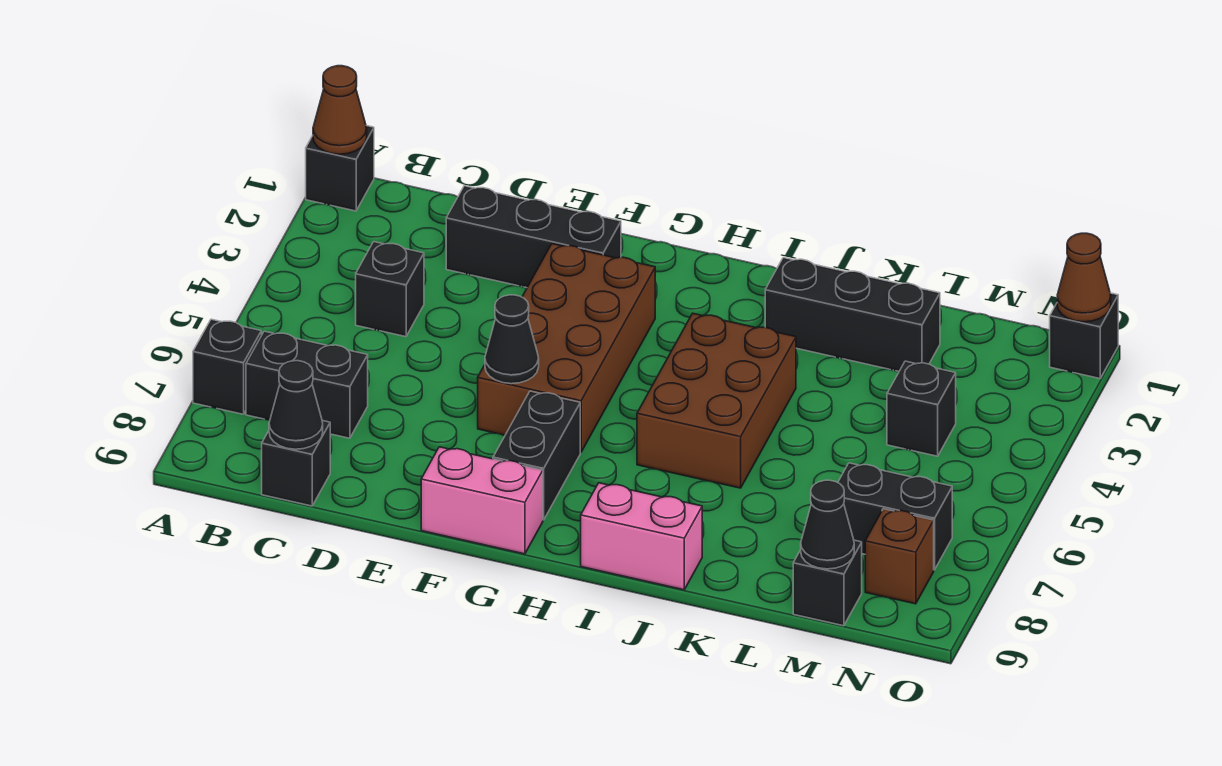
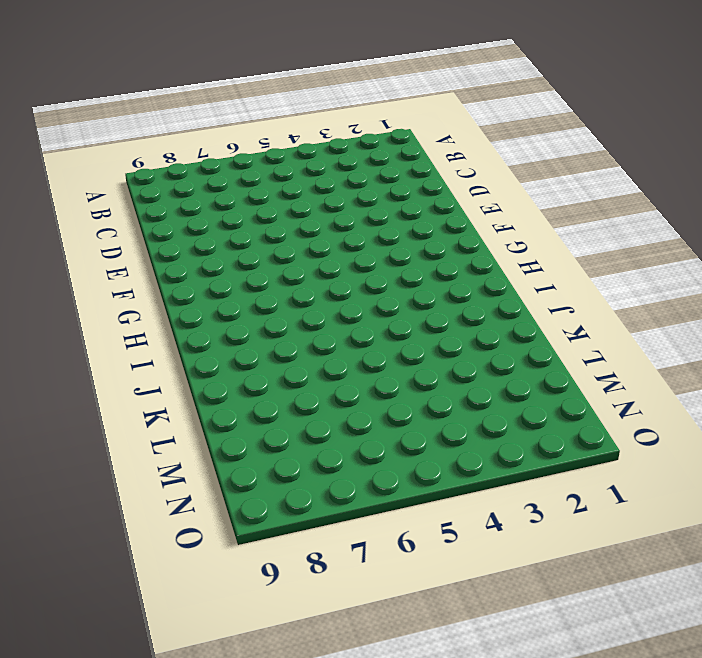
none -> black 1x1 brick [306,126,374,211]
none -> black 1x1 brick [193,319,261,414]
none -> black 1x2 brick [246,331,368,438]

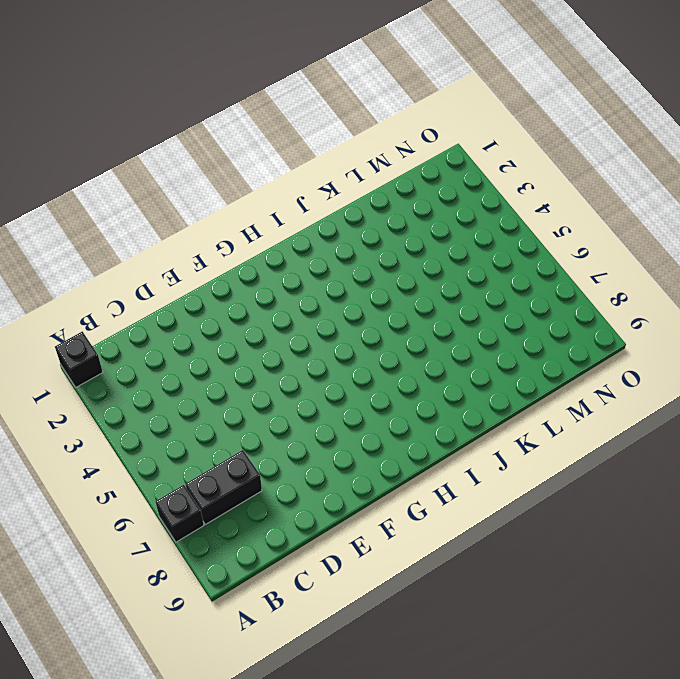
none -> black 1x1 brick [356,242,424,337]
none -> black 1x1 brick [262,421,330,506]
none -> black 1x3 brick [446,186,621,288]

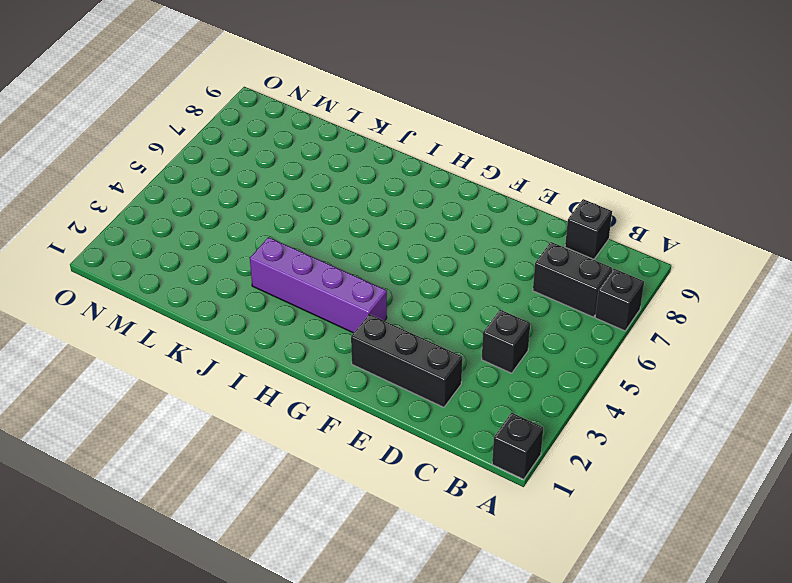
purple 1x4 brick [250,237,387,333] -> brown 2x4 brick [478,244,655,452]
none -> pink 1x2 brick [421,447,543,554]
none -> black 1x2 brick [493,391,580,520]
none -> brown 2x3 brick [637,313,796,488]

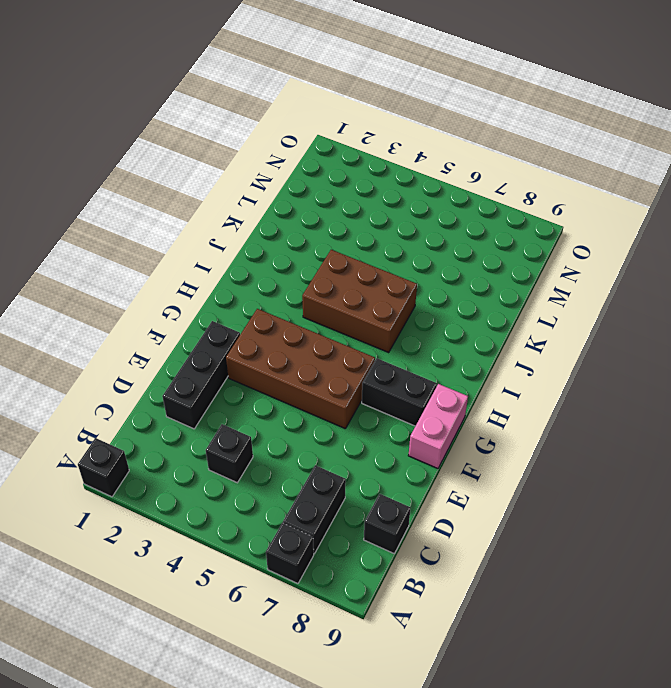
none -> pink 1x2 brick [581,483,702,590]
none -> black 1x3 brick [765,258,940,371]
none -> black 1x1 brick [887,361,956,456]

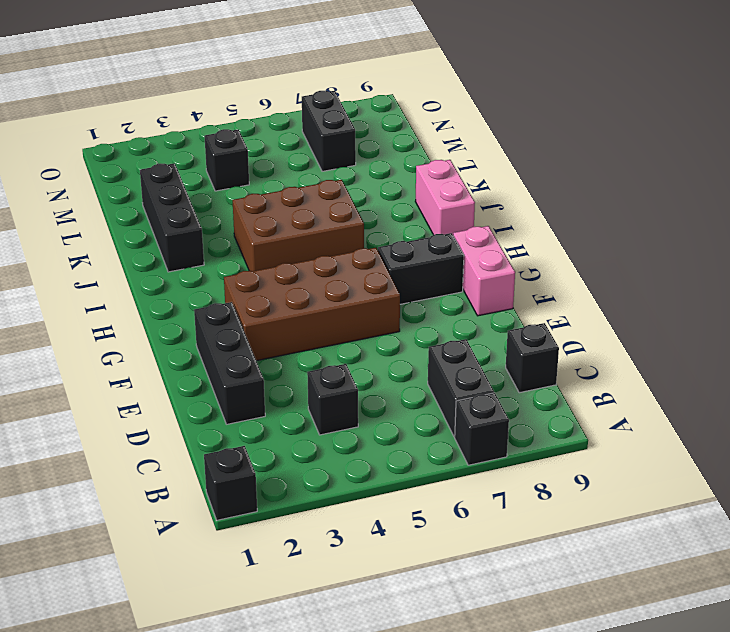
none -> black 1x1 brick [793,540,862,626]
none -> brown 1x1 brick [865,509,934,604]
none -> black 1x1 brick [1050,293,1118,378]

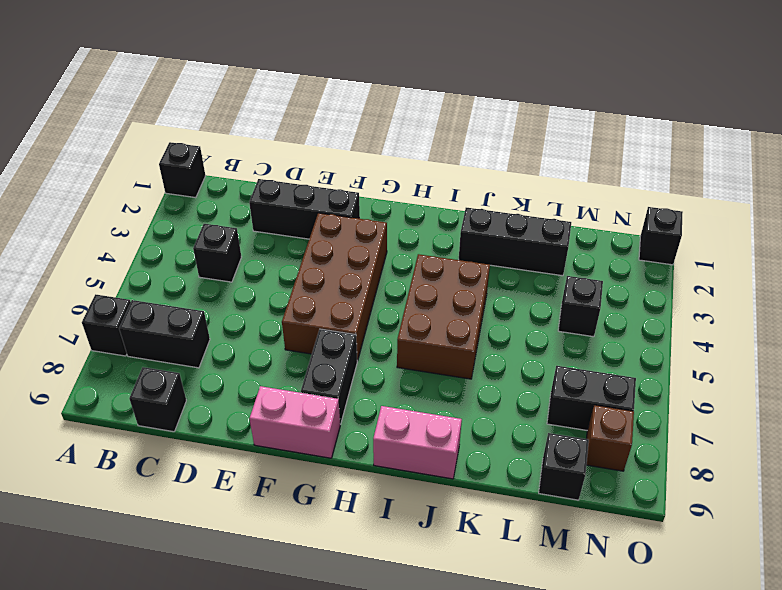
none -> brown 1x1 cone [313,66,367,154]
none -> black 1x1 cone [269,361,323,449]
none -> black 1x1 cone [485,295,539,384]

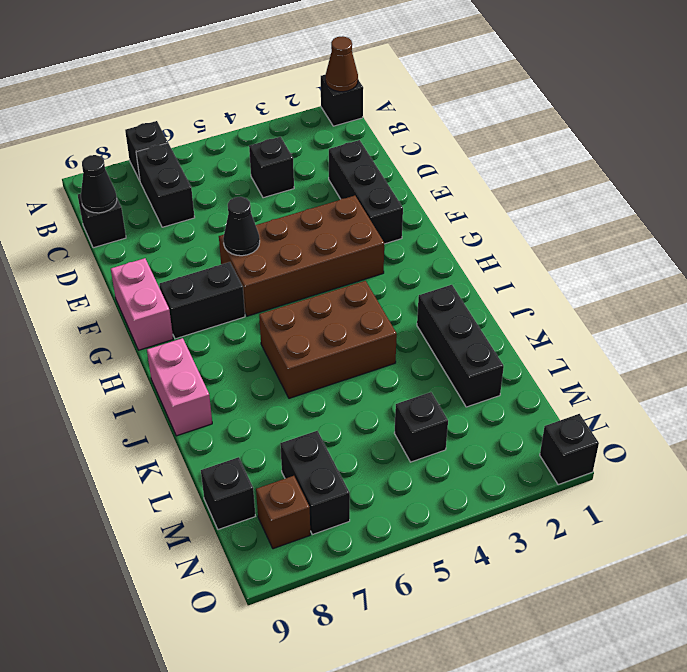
none -> black 1x1 cone [801,480,854,569]
none -> brown 1x1 cone [1057,233,1111,322]

